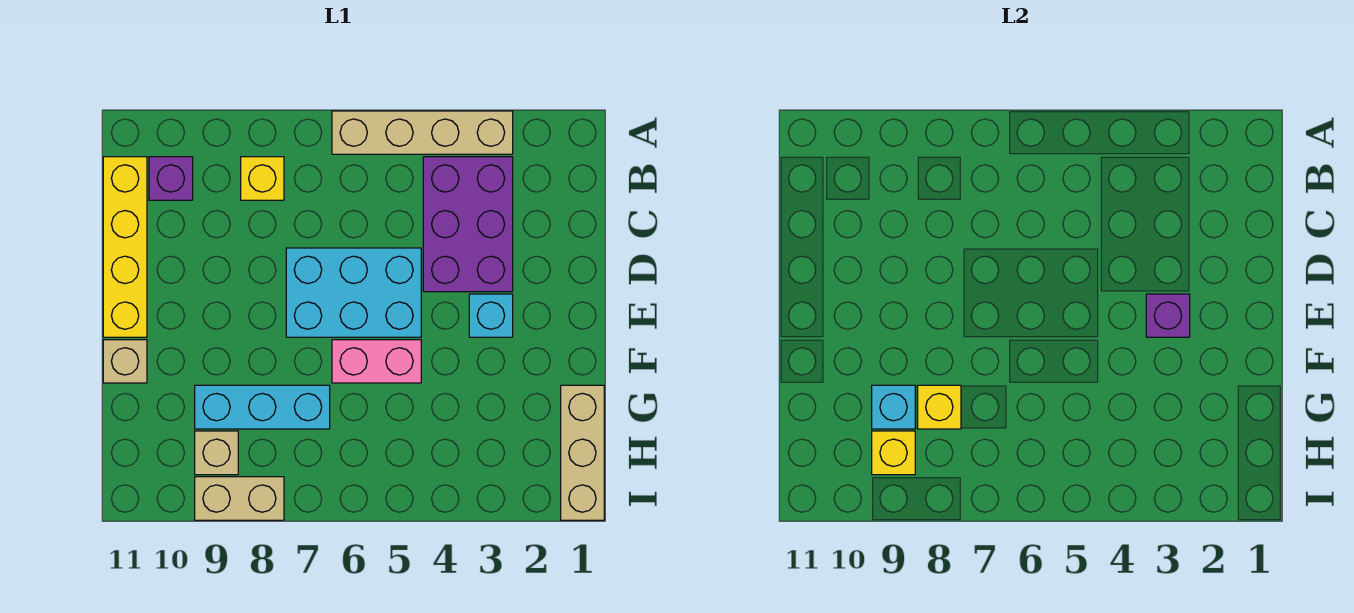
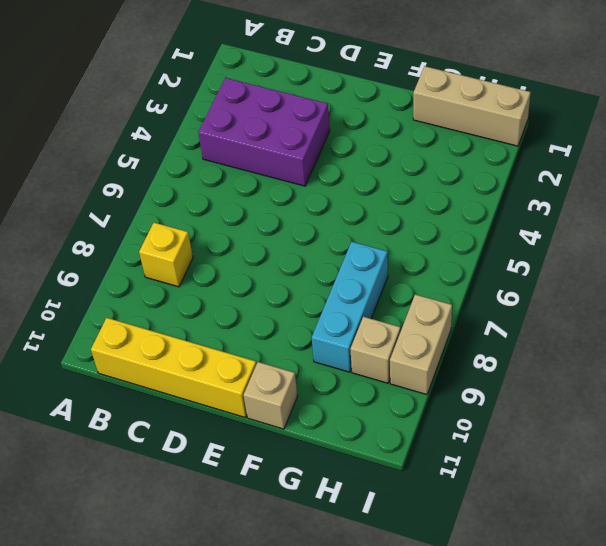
none -> tan 1x4 brick [332,111,513,154]
none -> purple 1x1 brick [149,157,193,200]
none -> cyan 2x3 brick [286,248,421,337]

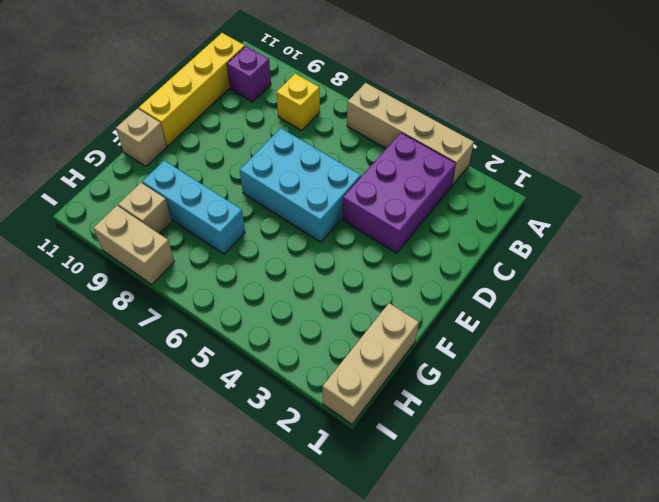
none -> cyan 1x1 brick [469,294,513,337]
none -> pink 1x2 brick [332,340,421,383]
none -> purple 1x1 brick [1146,294,1190,337]

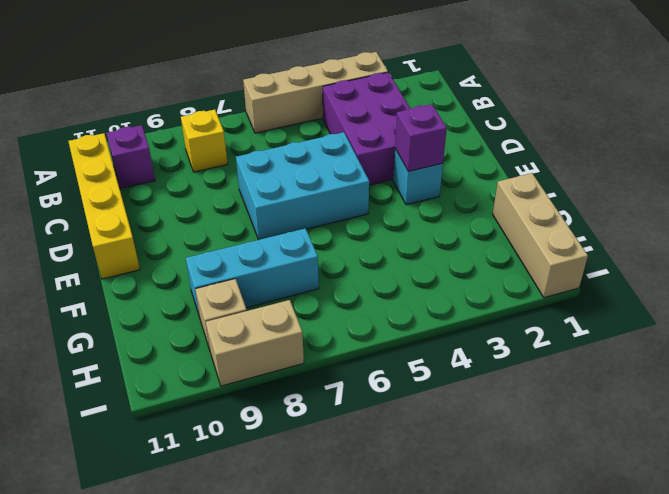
none -> pink 1x2 brick [332,340,421,383]
none -> tan 1x1 brick [103,340,147,383]
none -> yellow 1x1 brick [918,385,961,429]

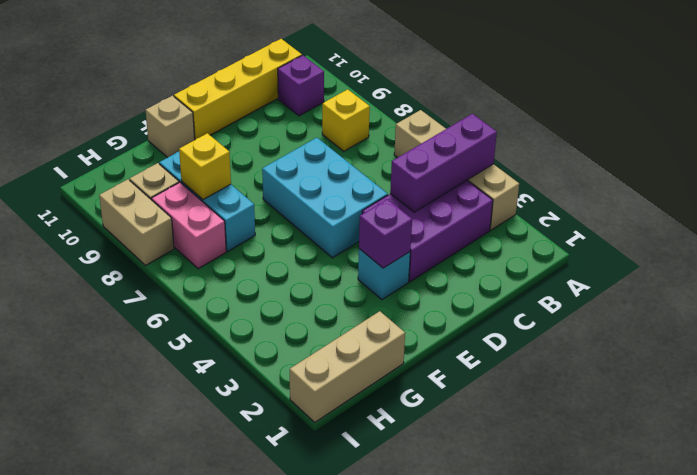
purple 1x3 brick [390,114,497,212] -> none
pink 1x2 brick [152,183,226,269] -> pink 1x2 brick moved to [332,340,421,383]
none -> cyan 1x1 brick [872,385,915,429]
none -> yellow 1x1 brick [872,431,915,475]

